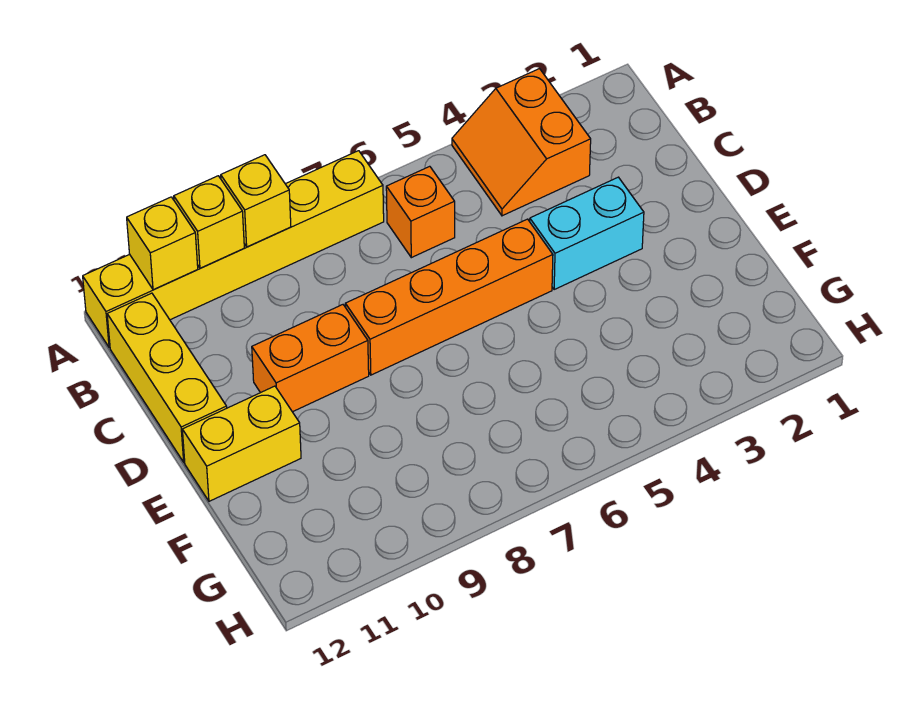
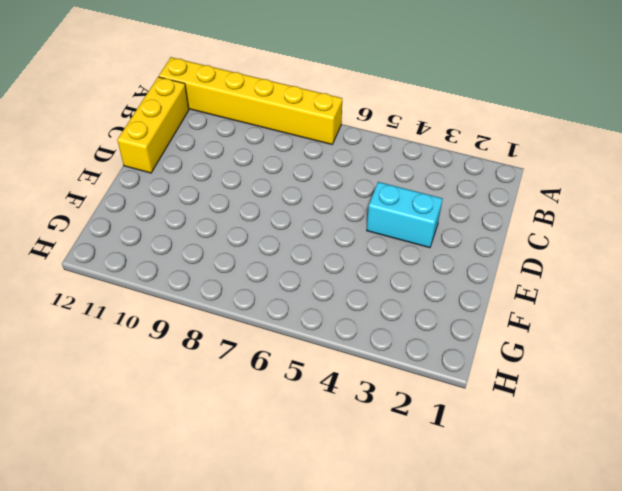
none -> orange 2x2 slope [452,69,591,216]
none -> orange 1x1 brick [386,166,455,258]

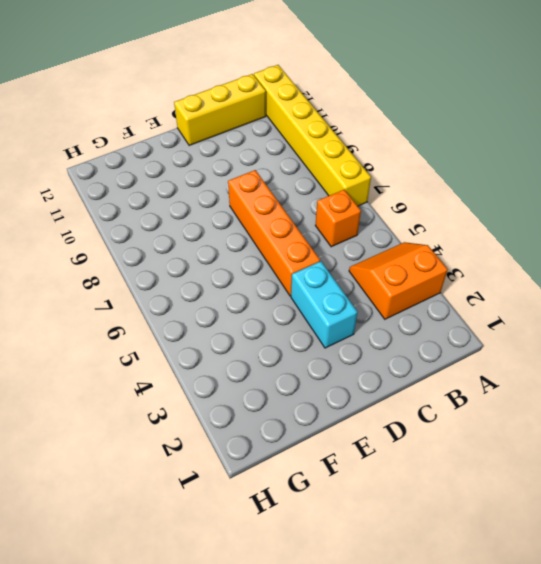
none -> orange 1x2 brick [252,305,369,412]
none -> yellow 1x2 brick [182,386,301,501]

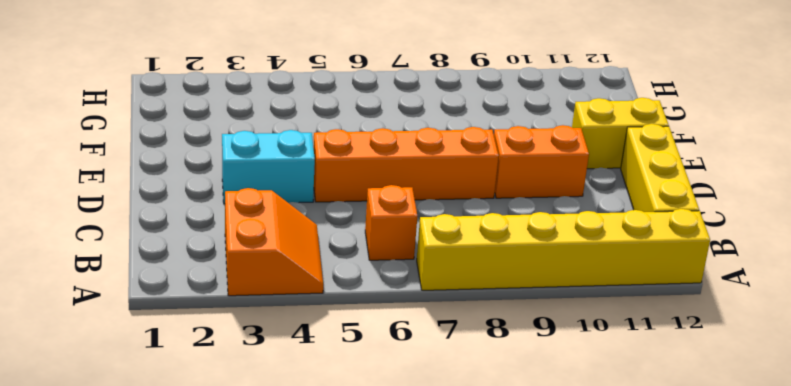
none -> yellow 1x1 brick [221,155,291,247]
none -> yellow 1x1 brick [174,176,244,268]

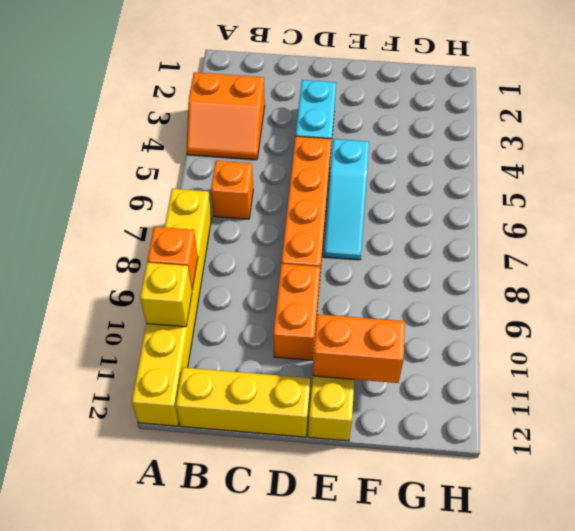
orange 1x1 brick [147,227,198,289] -> yellow 1x1 brick [221,155,291,247]
cyan 1x3 slope [324,139,369,260] -> none
orange 1x2 brick [313,314,405,383] -> none
none -> yellow 1x1 brick [127,197,198,290]

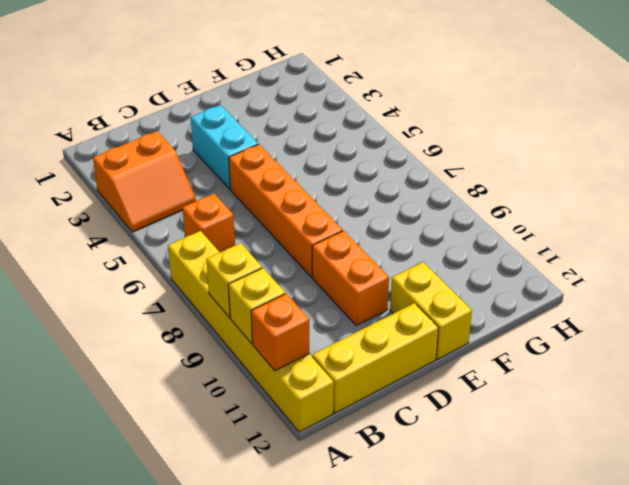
orange 1x1 brick [251,294,309,371] -> yellow 1x1 brick [127,197,198,290]

